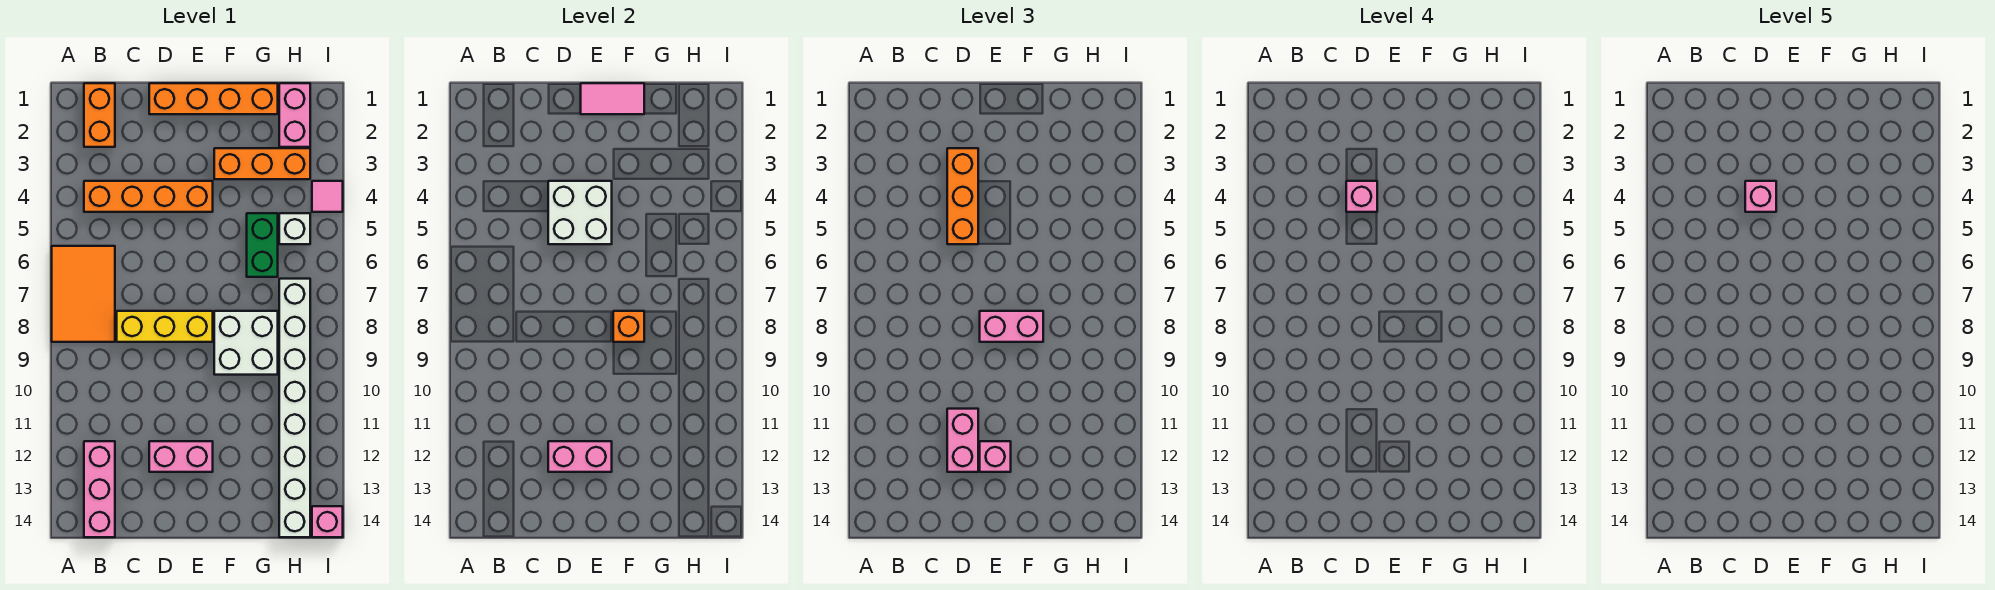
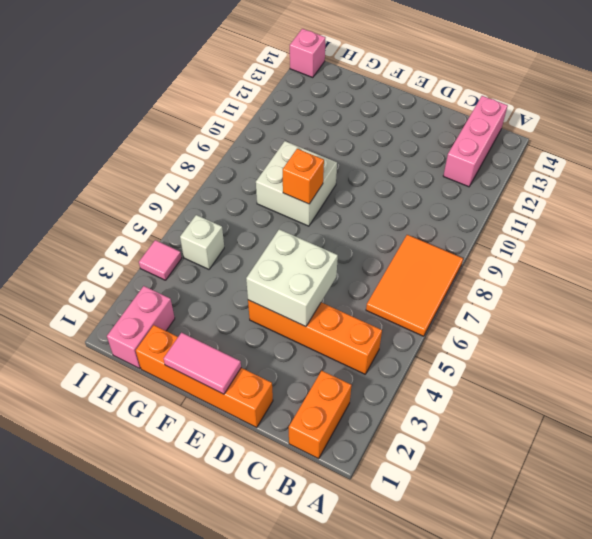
none -> yellow 1x3 brick [117,311,213,342]
none -> pink 1x2 brick [149,441,213,472]
none -> orange 1x3 brick [214,148,310,179]

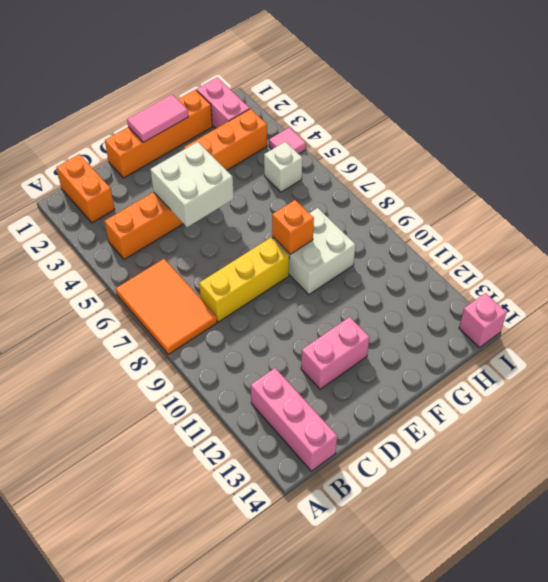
none -> green 1x2 brick [247,213,278,277]
none -> white 1x8 brick [279,279,310,537]
none -> pink 1x2 brick [548,441,612,472]

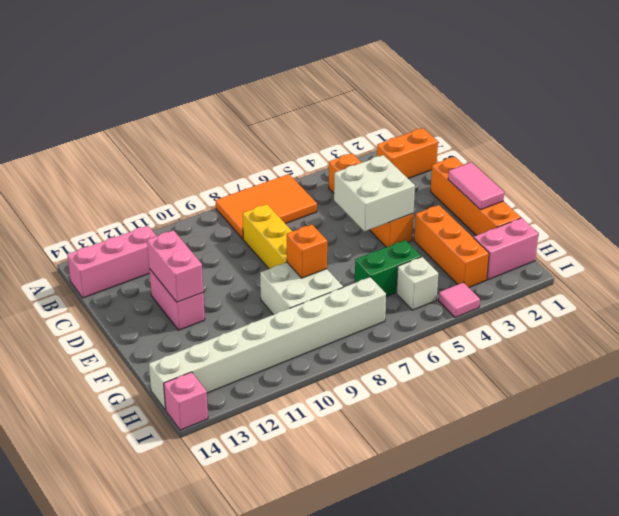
none -> orange 1x3 brick [947,148,978,244]
none -> pink 1x2 brick [947,409,978,472]
none -> pink 1x2 brick [980,311,1043,342]

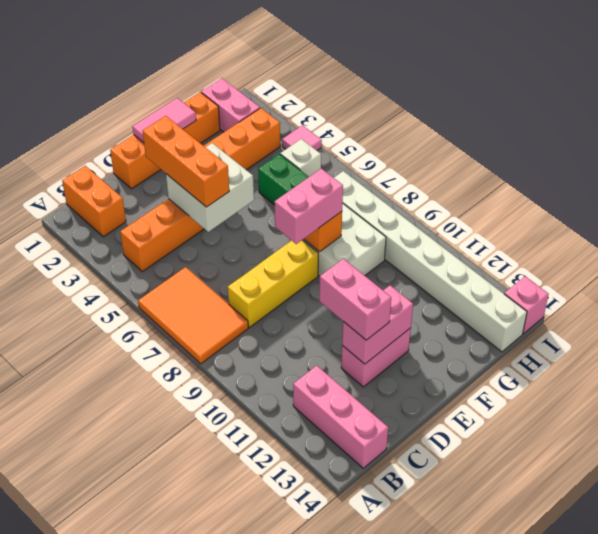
none -> pink 1x1 brick [980,441,1011,472]
none -> pink 1x1 brick [1346,181,1377,212]
none -> pink 1x1 brick [1745,181,1776,212]

